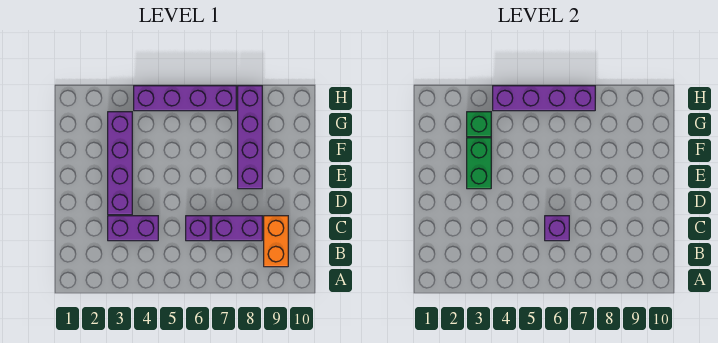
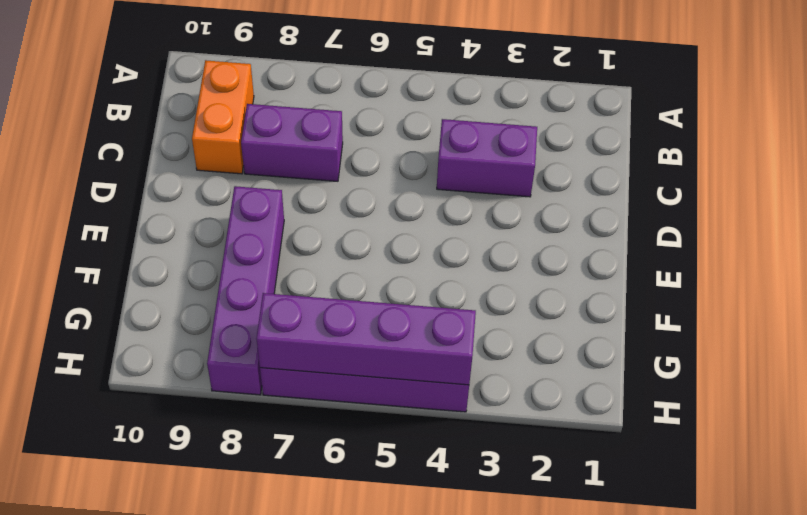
none -> purple 1x1 brick [186,216,210,241]
none -> purple 1x4 brick [108,112,132,215]

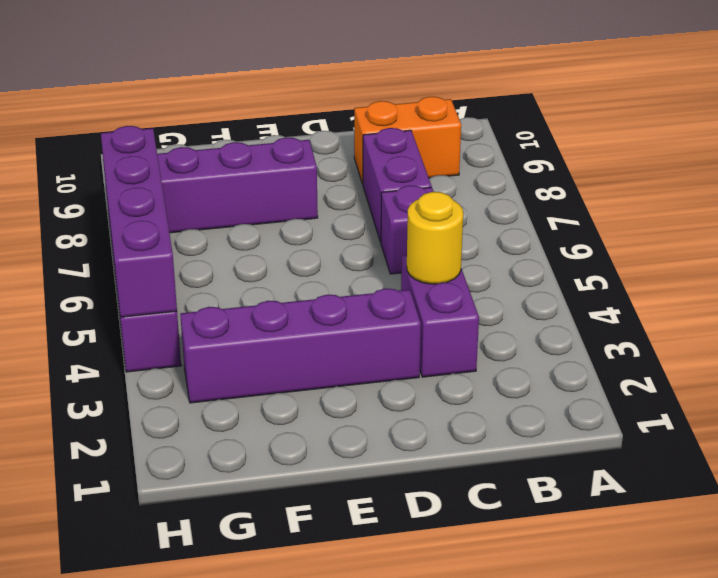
yellow 1x1 round brick [407,192,463,284] -> none
none -> purple 1x1 brick [545,216,569,241]
none -> green 1x2 brick [467,138,491,189]

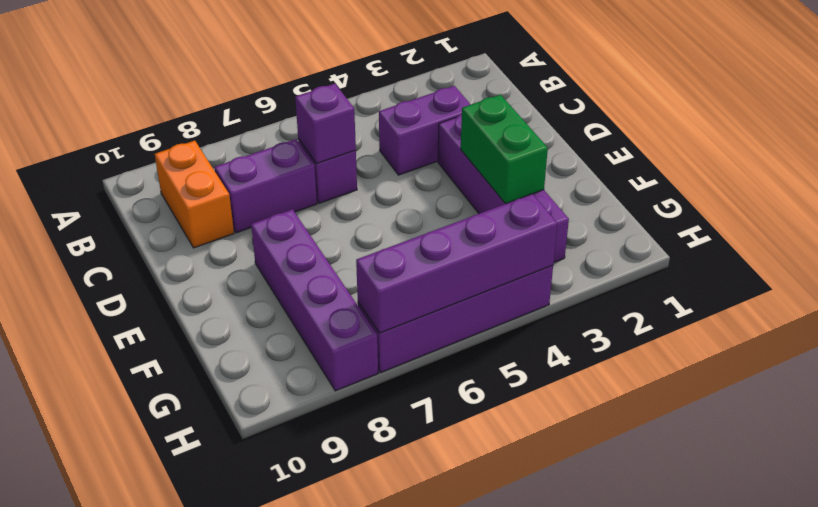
none -> green 1x1 brick [467,112,491,137]

